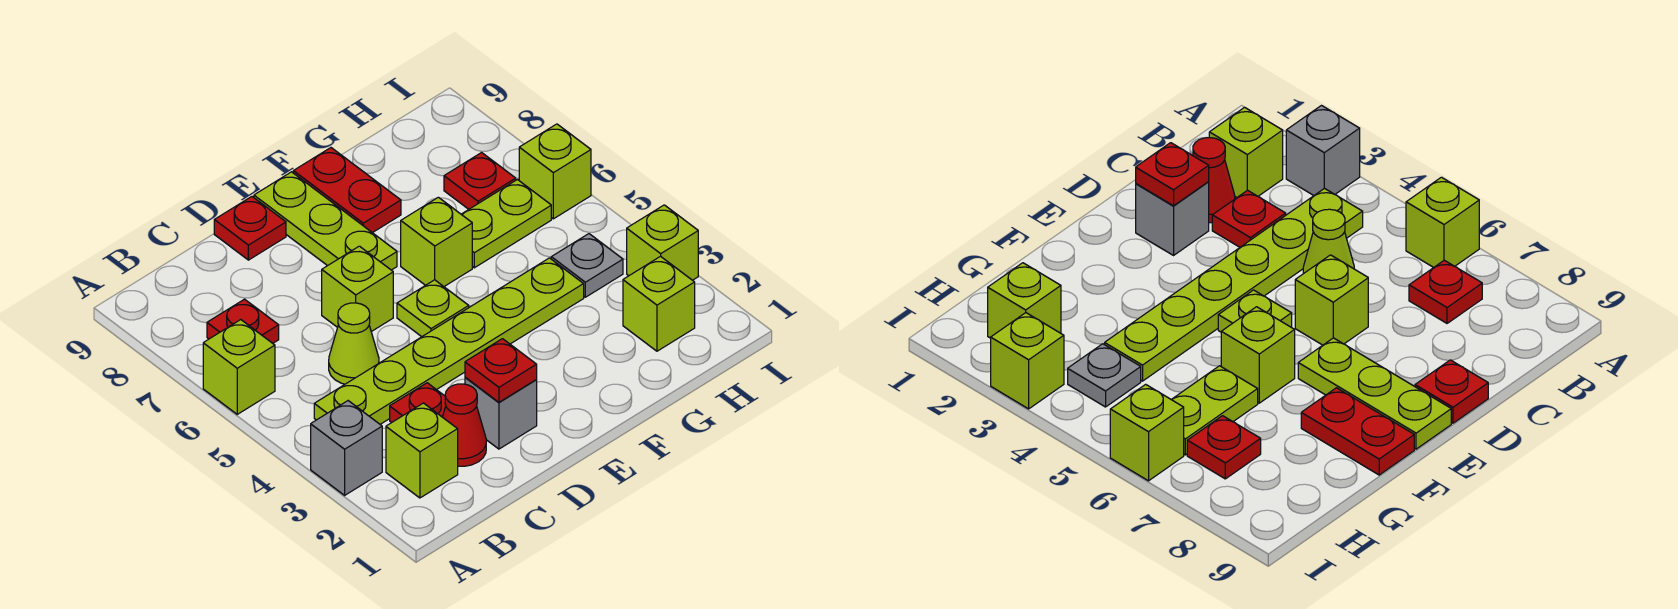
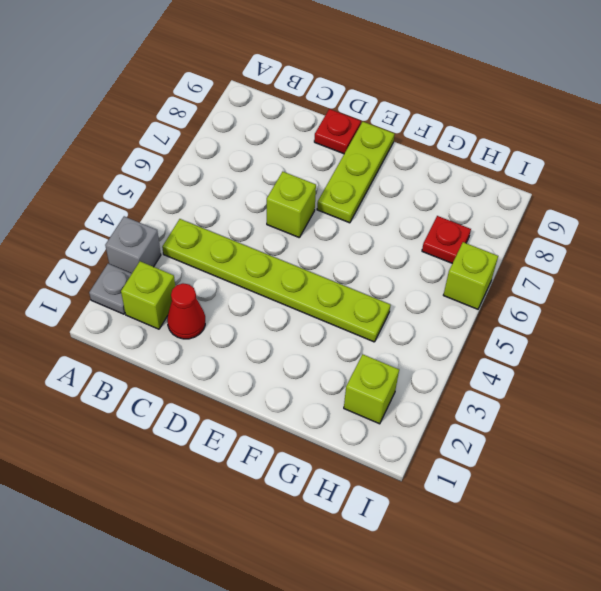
grey 1x1 plate [89,264,132,314] -> grey 1x1 plate moved to [551,234,623,297]
none -> lime 1x1 brick [203,320,275,414]
none -> red 1x1 plate [207,299,279,343]
none -> red 1x1 plate [390,383,446,423]

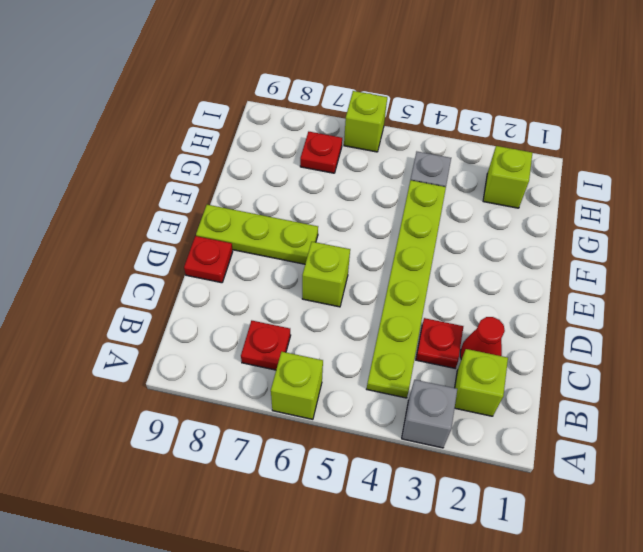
none -> lime 1x1 cone [329,303,379,384]
none -> grey 1x1 brick [465,377,537,449]
none -> lime 1x1 plate [397,280,469,337]

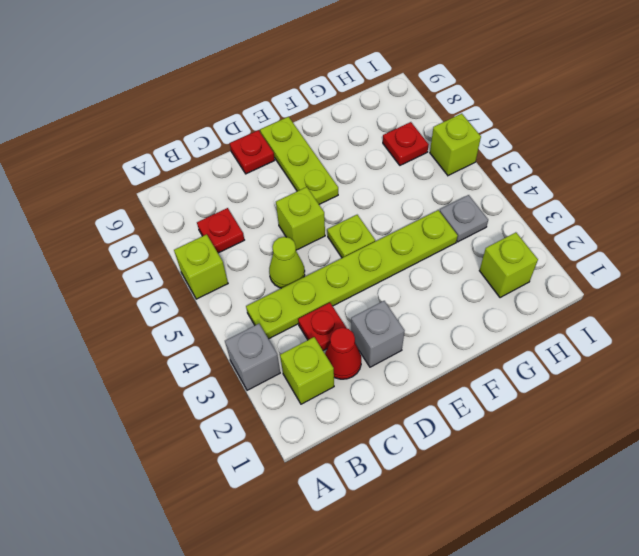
none -> lime 1x1 brick [401,197,472,286]
none -> red 1x2 plate [293,148,401,233]
none -> lime 1x2 plate [461,180,551,268]

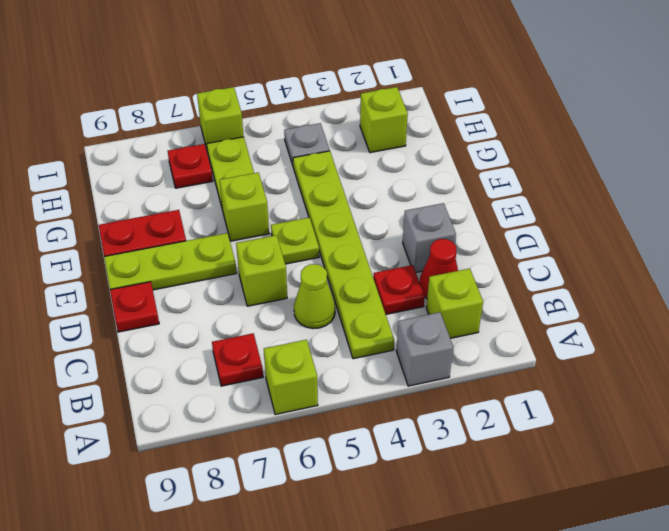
none -> lime 1x1 brick [627,205,698,280]
none -> red 1x1 plate [465,339,537,402]

